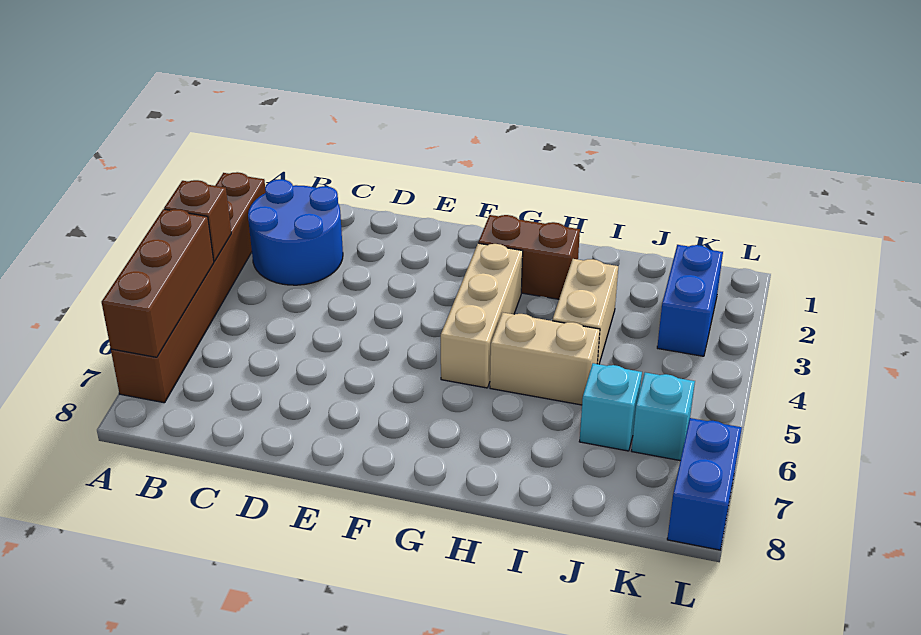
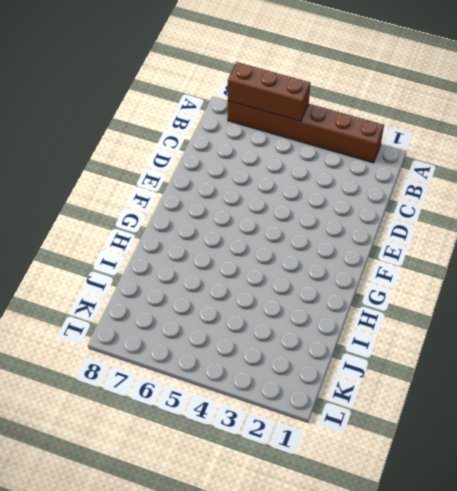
none -> blue 2x2 round brick [248,179,343,285]
none -> brown 1x2 brick [478,215,580,299]
none -> tan 1x3 brick [441,243,523,388]

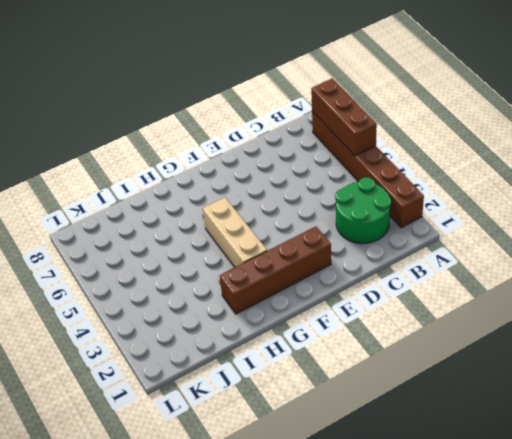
green 2x2 round brick [335,177,391,244] -> blue 2x2 round brick [248,179,343,285]
brown 1x4 brick [219,226,331,314] -> brown 1x2 brick [478,215,580,299]
none -> tan 1x2 brick [490,312,600,405]
none -> tan 1x2 brick [552,259,618,364]
none -> cyan 1x1 brick [579,363,642,451]

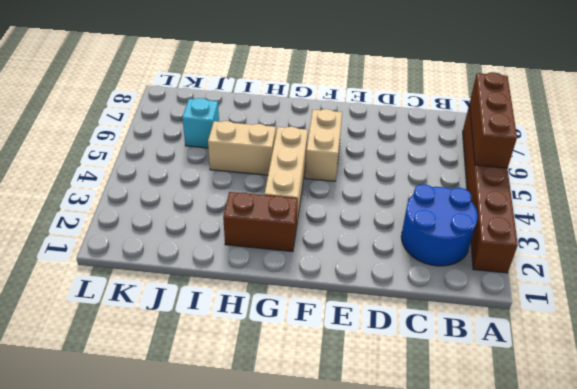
tan 1x2 brick [305,109,342,181] -> tan 1x2 brick moved to [552,259,618,364]
none -> blue 1x2 brick [657,245,723,356]
none -> cyan 1x1 brick [632,372,695,460]
none -> blue 1x2 brick [667,418,742,550]

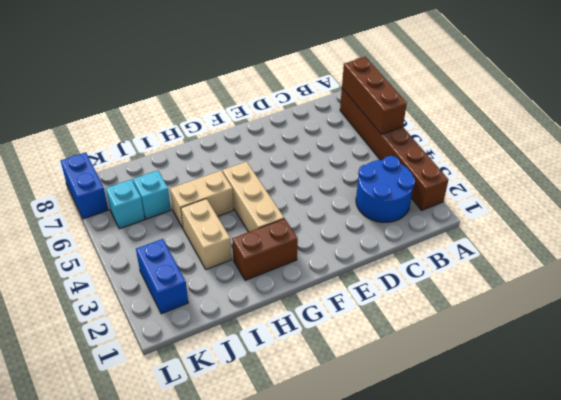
none -> brown 1x1 brick [164,180,231,261]

